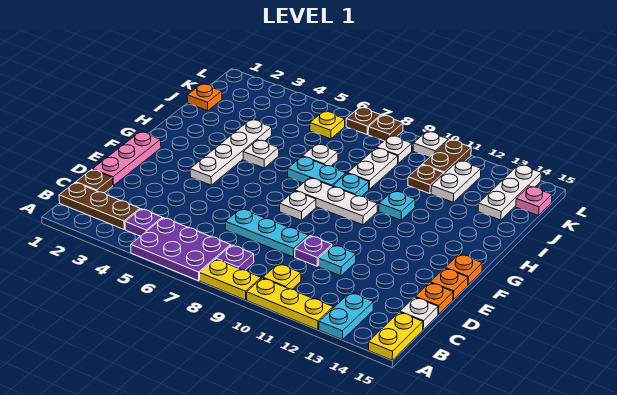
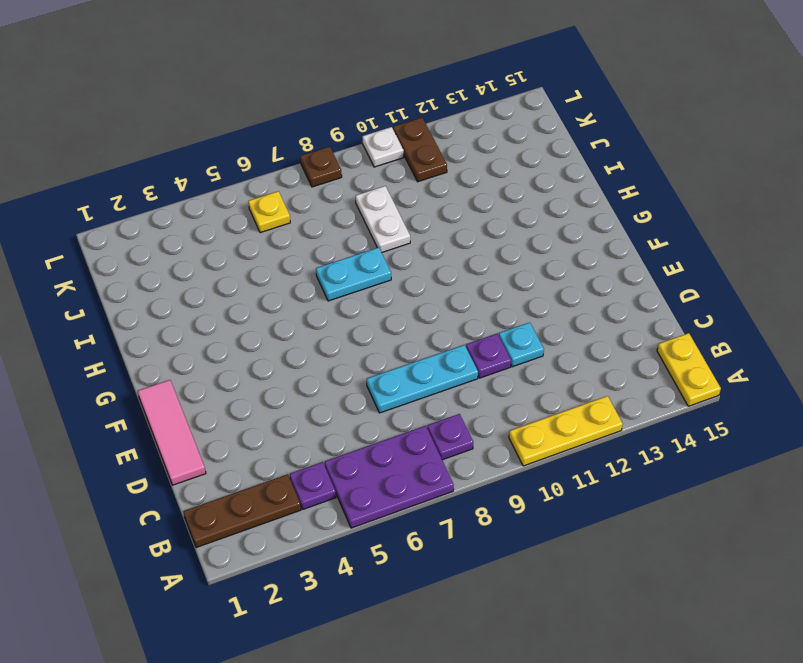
pink 1x3 tile [138,380,206,485] -> pink 1x3 plate [93,132,161,185]
none -> yellow 1x2 plate [200,259,261,300]
none -> cyan 1x2 plate [319,292,373,340]
none -> yellow 1x1 plate [263,264,301,289]
none -> brown 1x1 plate [76,170,113,193]

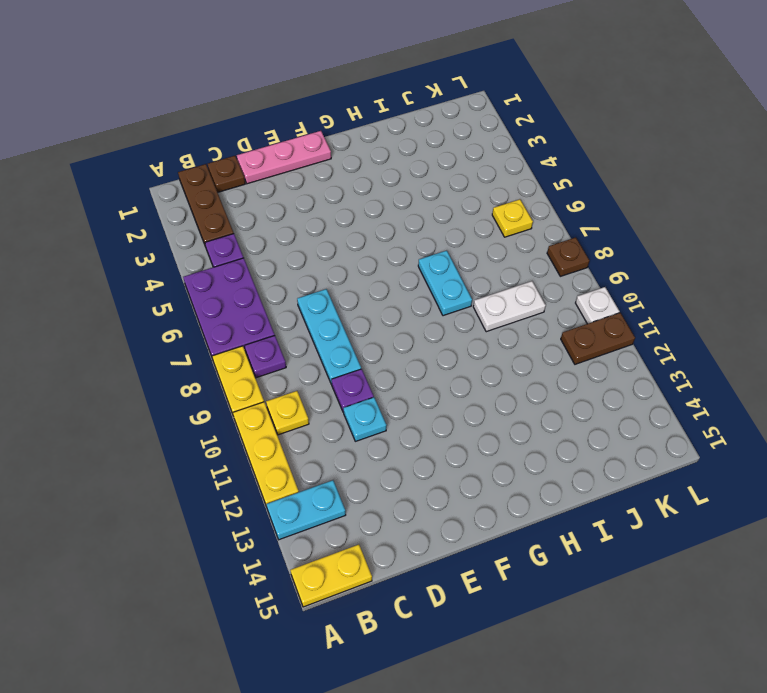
none -> white 1x1 plate [400,297,438,329]
none -> orange 1x1 plate [416,283,453,314]
none -> orange 1x1 plate [430,268,468,300]
none -> white 1x4 plate [190,120,272,185]

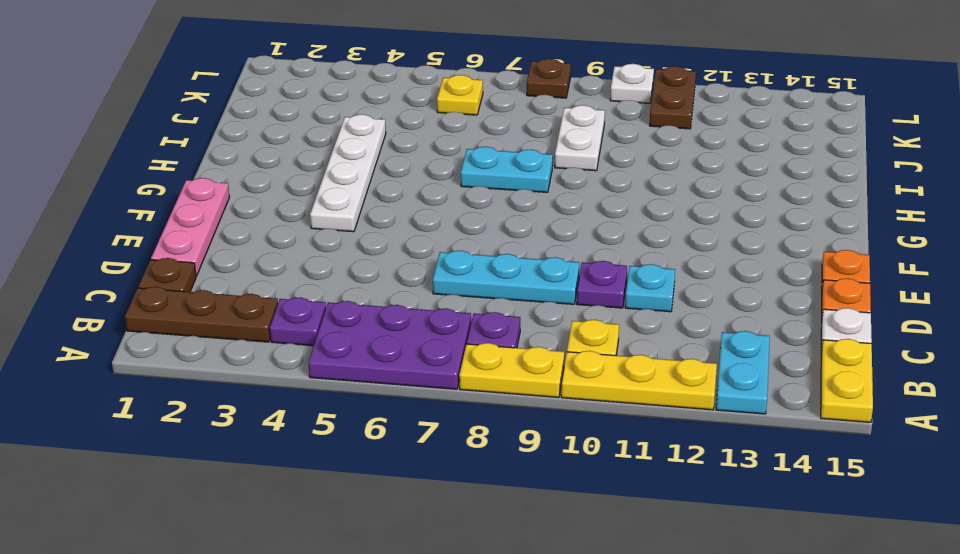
none -> white 1x1 plate [280,191,316,220]
none -> orange 1x1 plate [445,254,482,285]
none -> white 1x3 plate [295,178,377,225]
none -> white 1x1 plate [243,140,279,168]

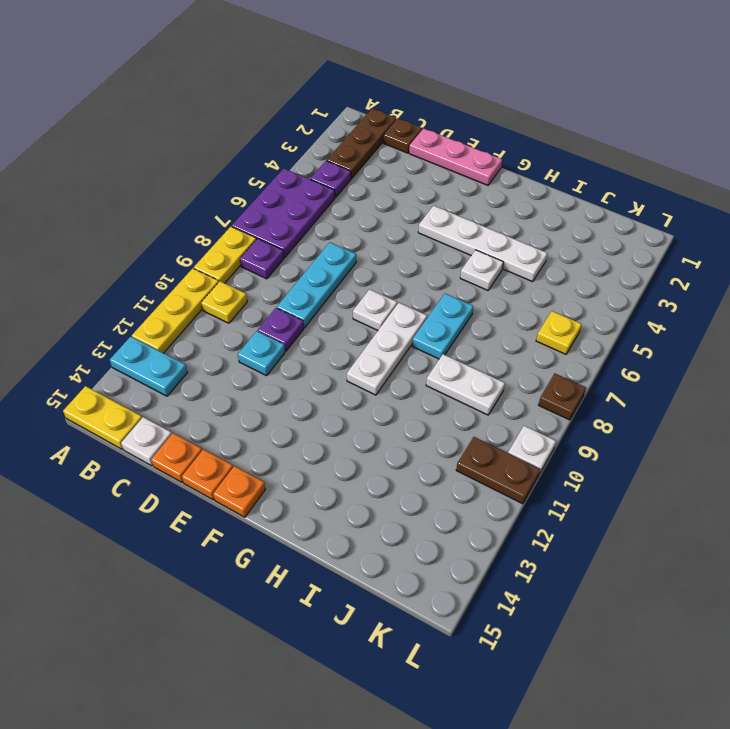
none -> cyan 1x1 plate [333,173,369,196]
none -> cyan 1x1 plate [379,191,415,220]
none -> white 1x1 plate [303,144,338,166]
none -> orange 1x1 plate [187,84,222,111]

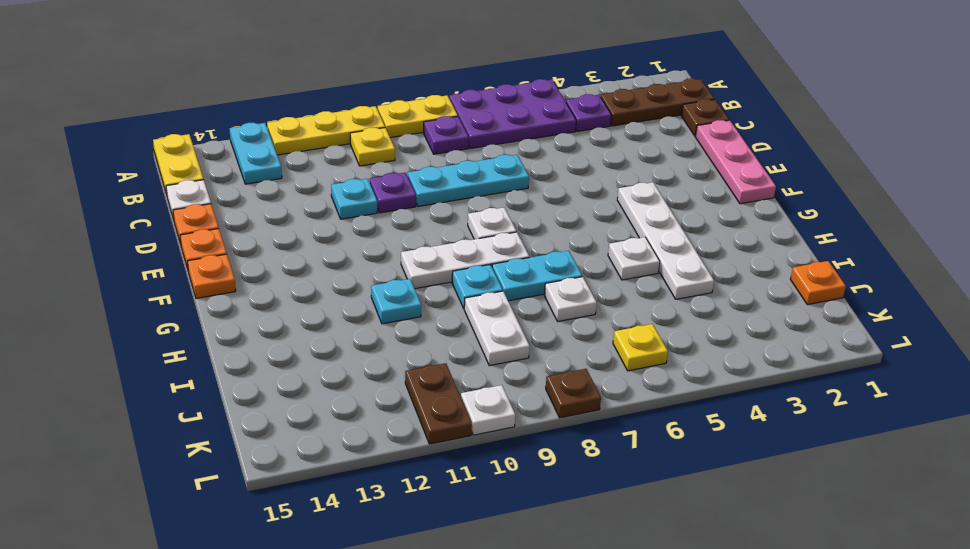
none -> brown 1x1 plate [408,165,444,194]
none -> white 1x2 plate [431,161,481,202]
none -> white 1x3 plate [478,165,541,220]
none -> white 1x1 plate [377,135,412,163]

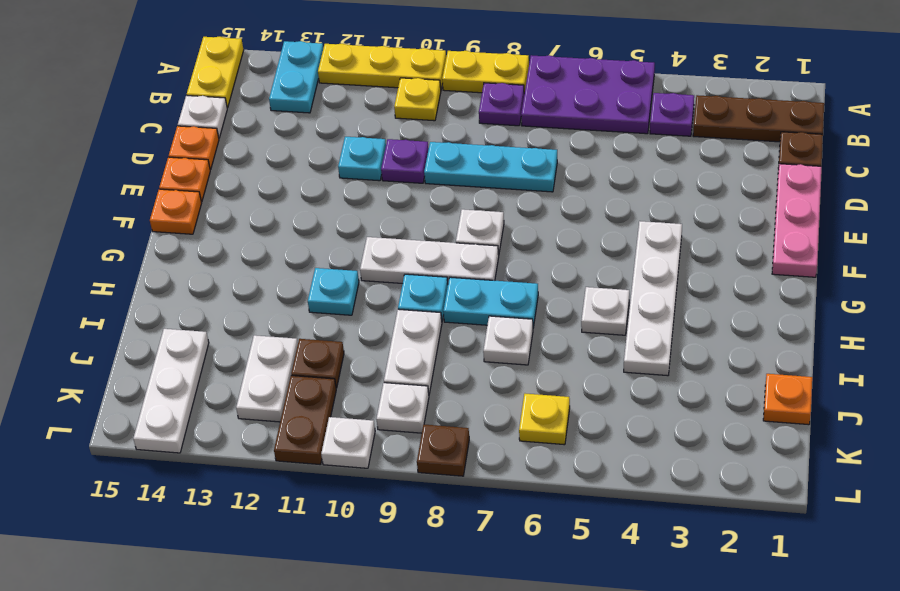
none -> pink 1x1 plate [516,186,552,216]
none -> brown 1x1 plate [346,107,381,134]

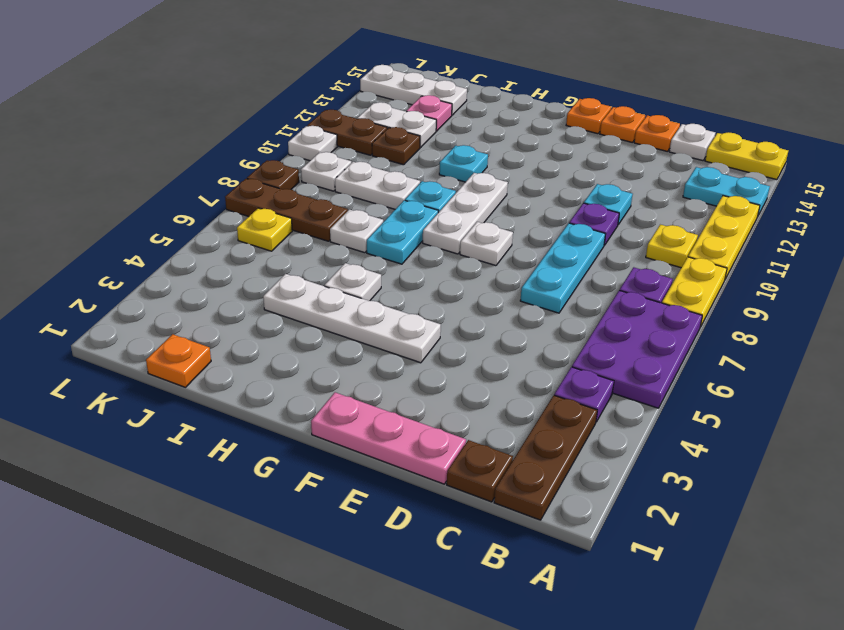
brown 1x3 plate [225,179,348,241] -> brown 1x1 plate [346,107,381,134]
pink 1x1 plate [406,95,452,131] -> pink 1x1 plate moved to [516,186,552,216]

